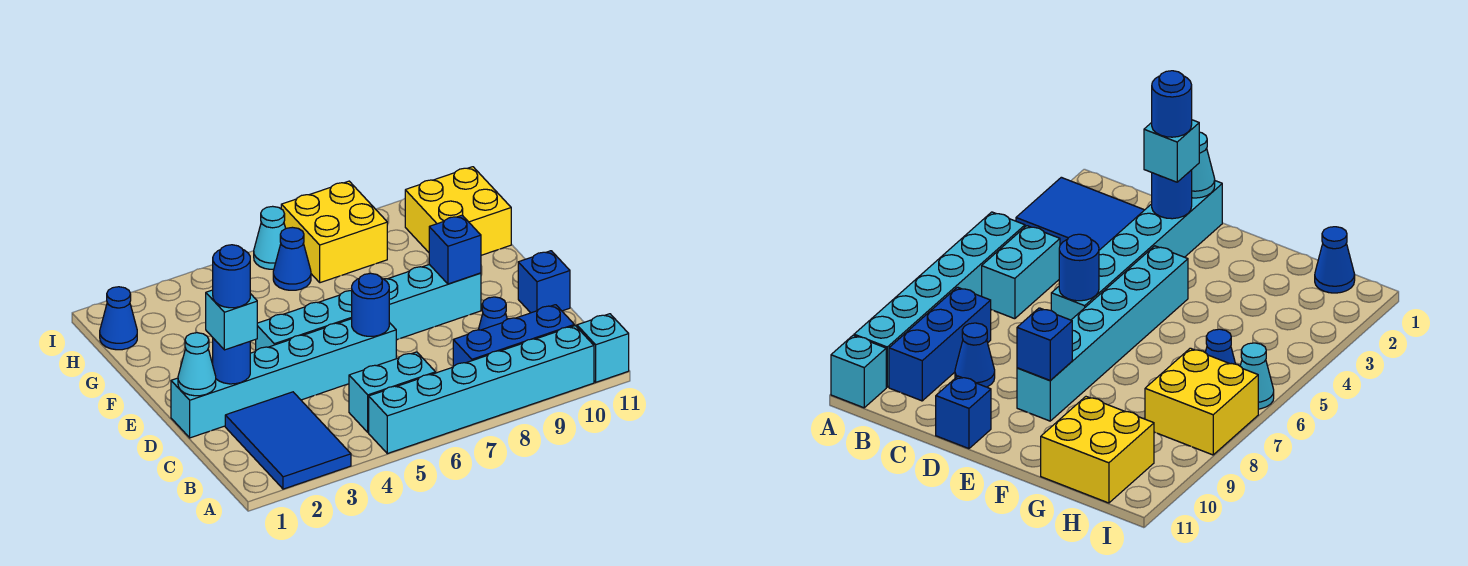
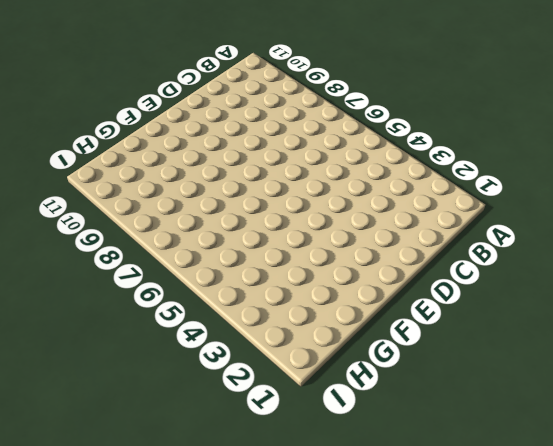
none -> blue 2x3 tile [225,392,351,489]
none -> cyan 1x6 brick [369,326,594,454]
none -> cyan 1x1 brick [577,314,629,382]

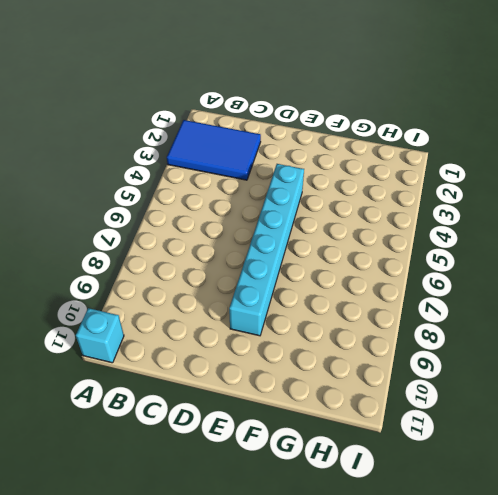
none -> cyan 1x6 brick [369,326,594,454]
none -> cyan 1x2 brick [349,352,435,432]
none -> blue 1x3 brick [453,305,574,366]

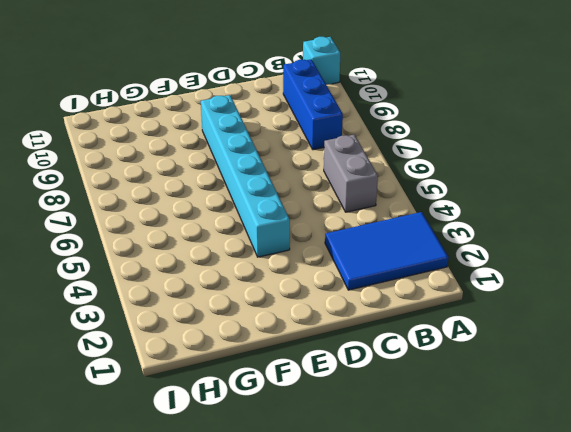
grey 1x2 brick [324,135,378,212] -> cyan 1x2 brick [349,352,435,432]
none -> cyan 1x6 brick [369,326,594,454]
none -> blue 1x1 cone [478,297,507,330]
none -> cyan 1x6 brick [171,319,396,438]

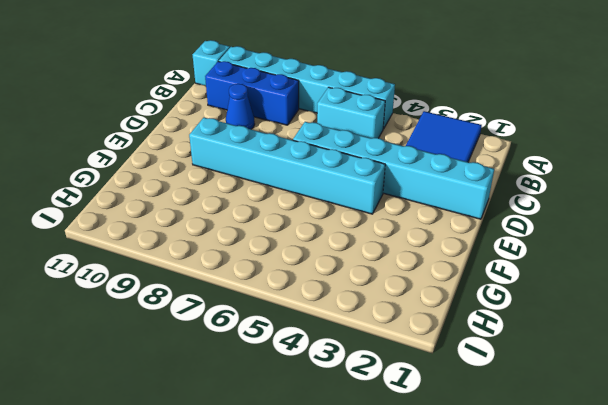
none -> blue 1x1 brick [518,251,570,313]
none -> yellow 2x2 brick [405,167,511,255]
none -> blue 1x1 cone [100,287,137,350]

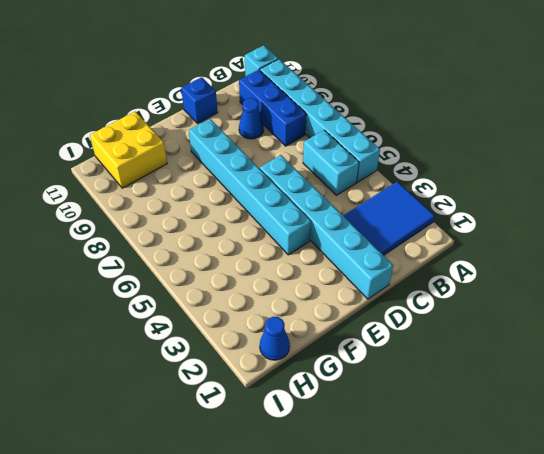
none -> blue 1x1 cone [273,227,311,290]
none -> yellow 2x2 brick [281,181,387,283]
none -> cyan 1x1 cone [254,206,286,269]

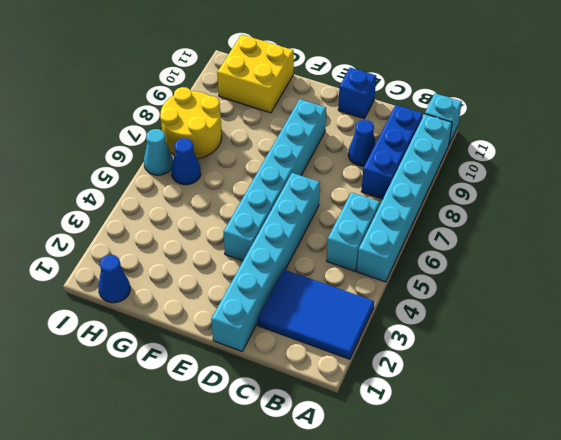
yellow 2x2 round brick [160,87,222,159] -> yellow 2x2 brick [281,181,387,283]
none -> cyan 1x1 cone [178,333,216,396]
none -> blue 1x1 round brick [213,338,250,384]
none -> blue 1x1 round brick [352,273,389,336]

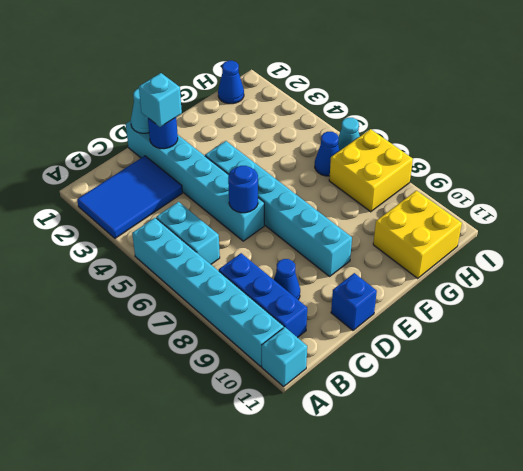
none -> blue 1x1 brick [429,215,481,284]
none -> blue 1x1 round brick [213,245,250,308]

